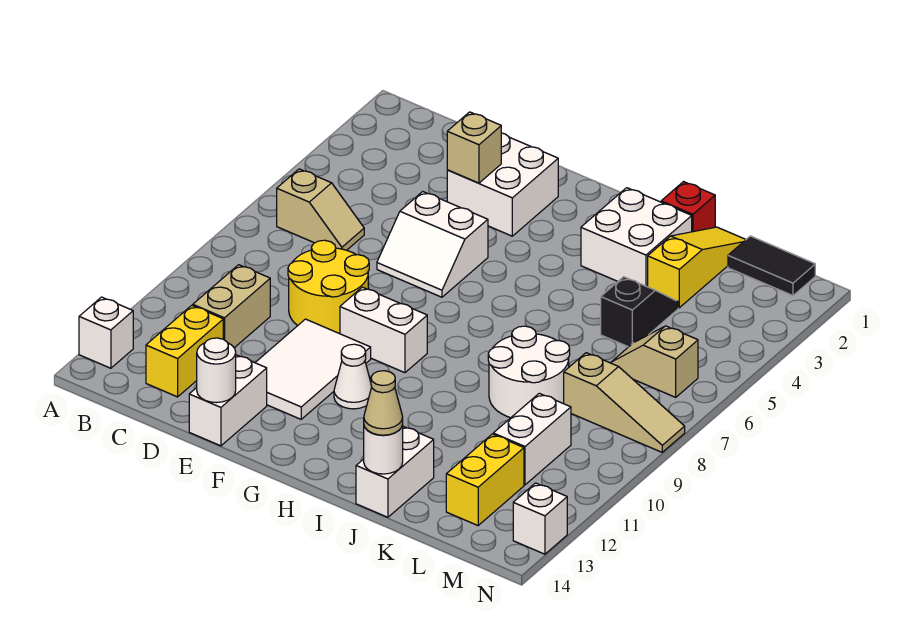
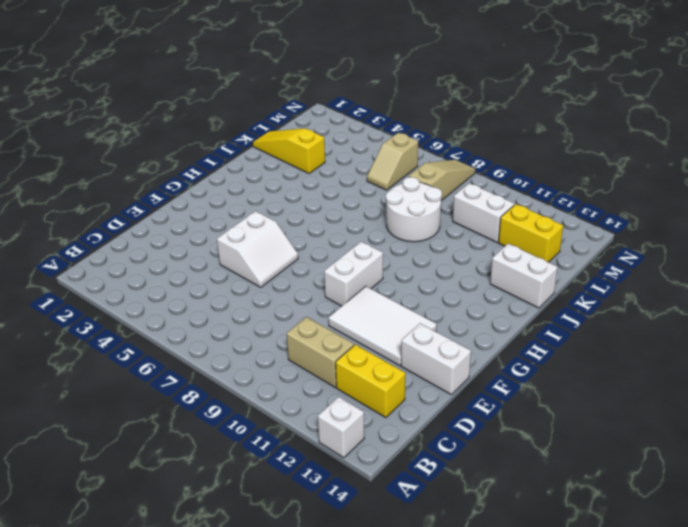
none -> tan 1x2 slope [277,169,364,250]
none -> yellow 2x2 round brick [288,240,369,334]
none -> white 2x2 brick [447,133,558,236]

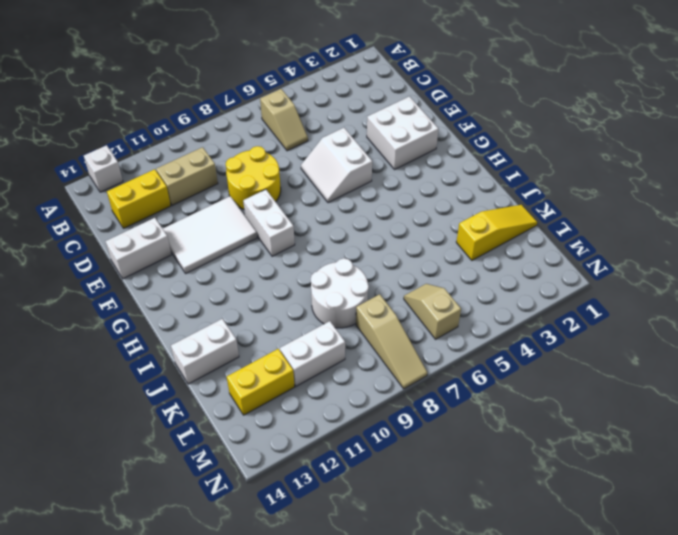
none -> white 1x1 cone [334,344,372,409]
none -> white 2x2 brick [581,188,692,287]
none -> red 1x1 brick [661,182,715,232]

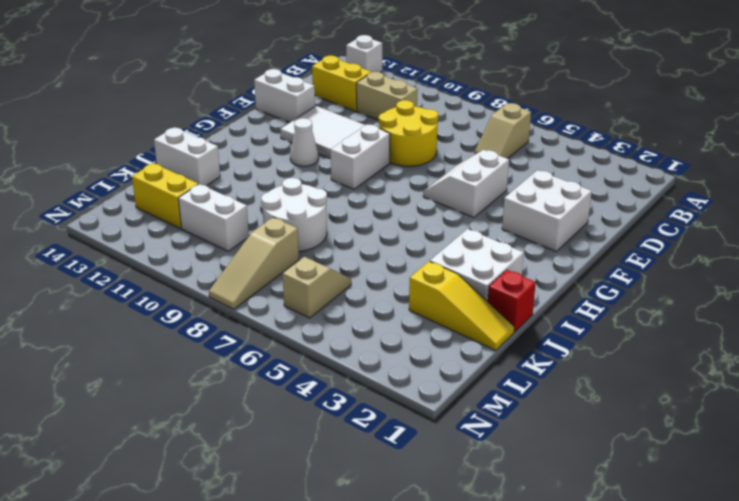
none -> black 1x2 slope [601,277,678,347]
none -> black 1x2 tile [728,236,815,296]
none -> white 1x1 brick [513,483,567,554]

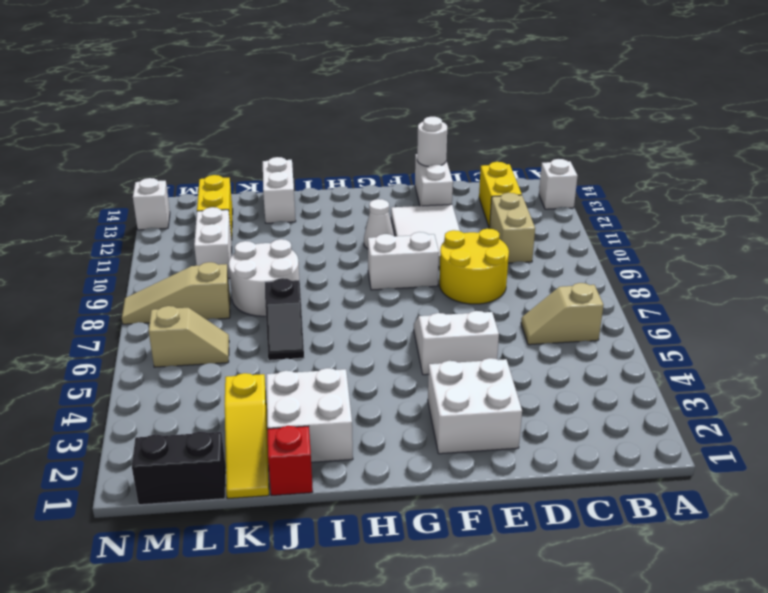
black 1x2 slope [265,278,304,360] -> black 1x2 slope moved to [601,277,678,347]
black 1x2 brick [132,431,226,505] -> black 1x2 tile [728,236,815,296]
none -> tan 1x1 brick [447,112,501,183]
none -> white 1x1 round brick [364,425,403,474]
none -> tan 1x1 cone [364,371,403,435]

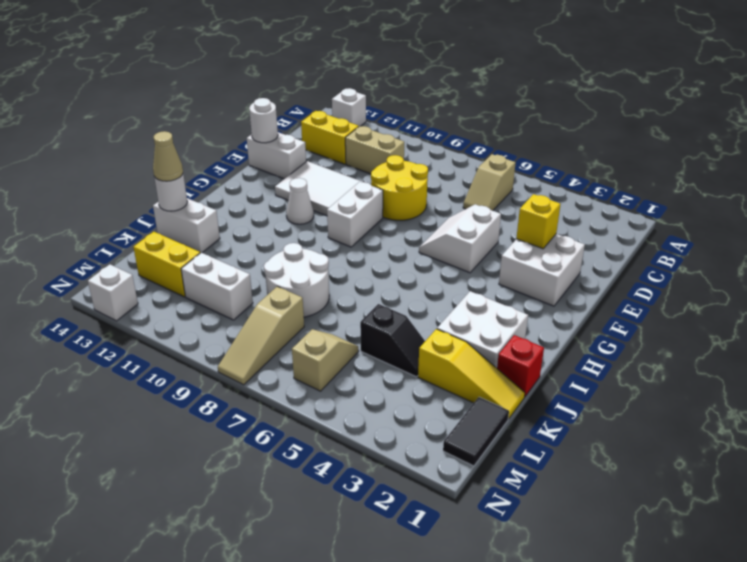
yellow 1x1 brick [516,194,561,249] -> tan 1x1 brick [447,112,501,183]

